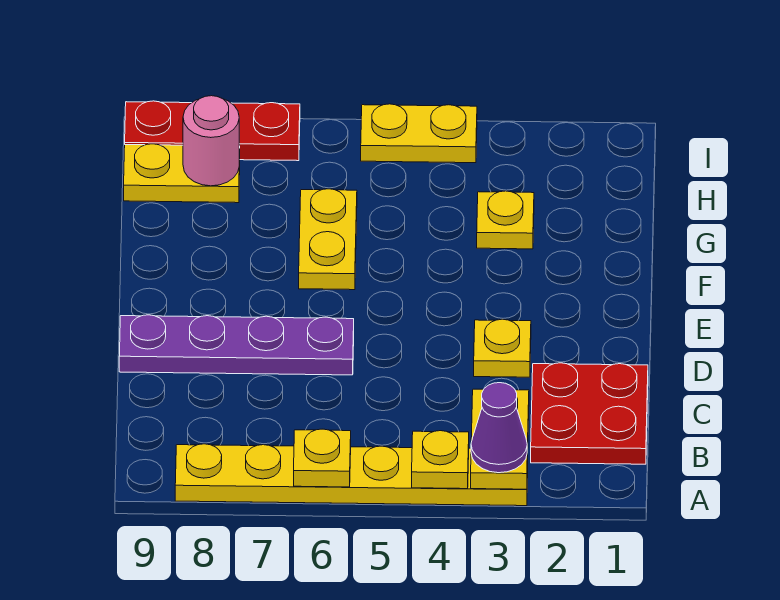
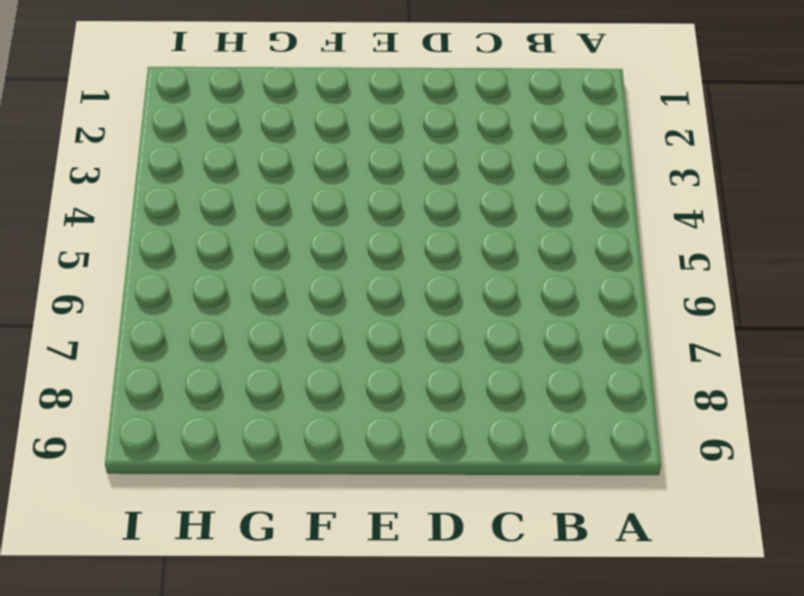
none -> yellow 1x6 plate [175,444,528,506]
none -> red 2x2 plate [531,363,648,464]
none -> yellow 1x1 plate [474,319,531,377]

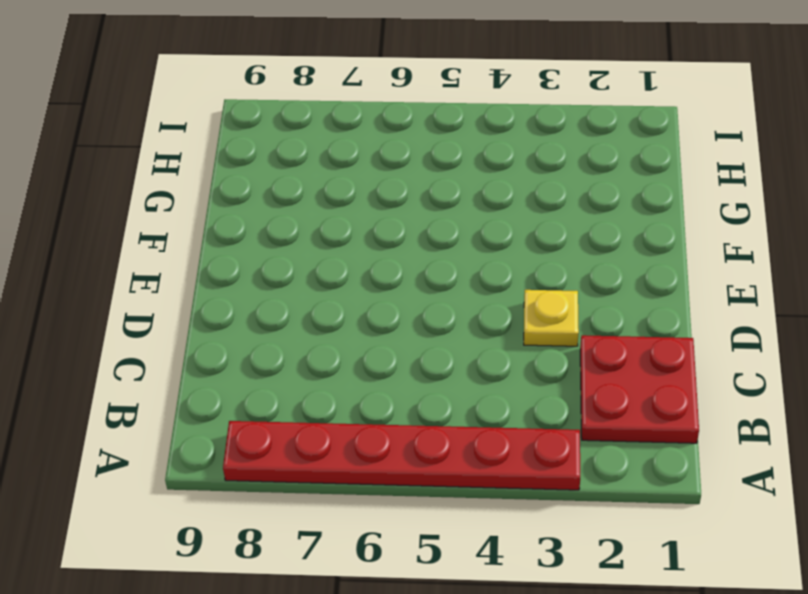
red 1x6 plate [223,421,580,490] -> yellow 1x6 plate [175,444,528,506]
none -> purple 1x4 plate [119,315,354,375]
none -> yellow 1x2 plate [299,189,357,290]
none -> yellow 1x1 plate [477,191,534,249]

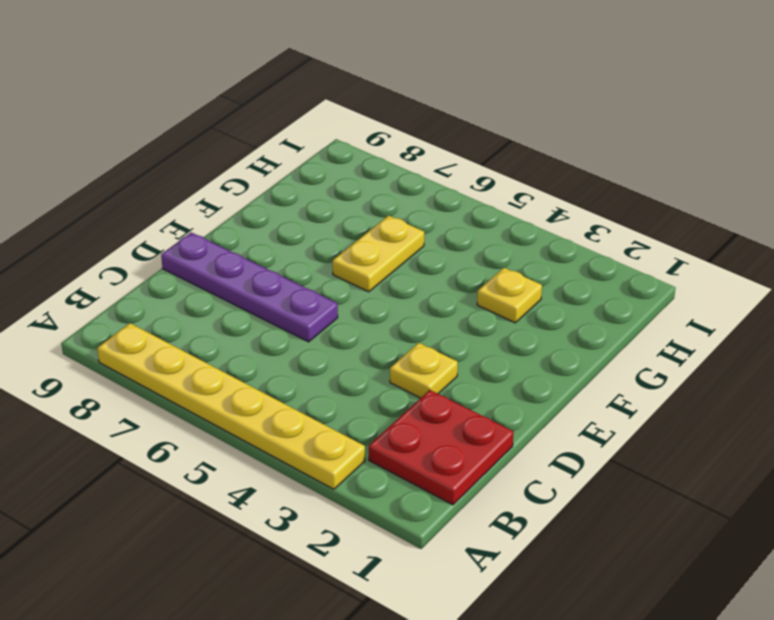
none -> yellow 1x2 plate [124,144,240,203]
none -> yellow 1x2 plate [361,104,477,163]
none -> red 1x3 plate [125,101,300,161]

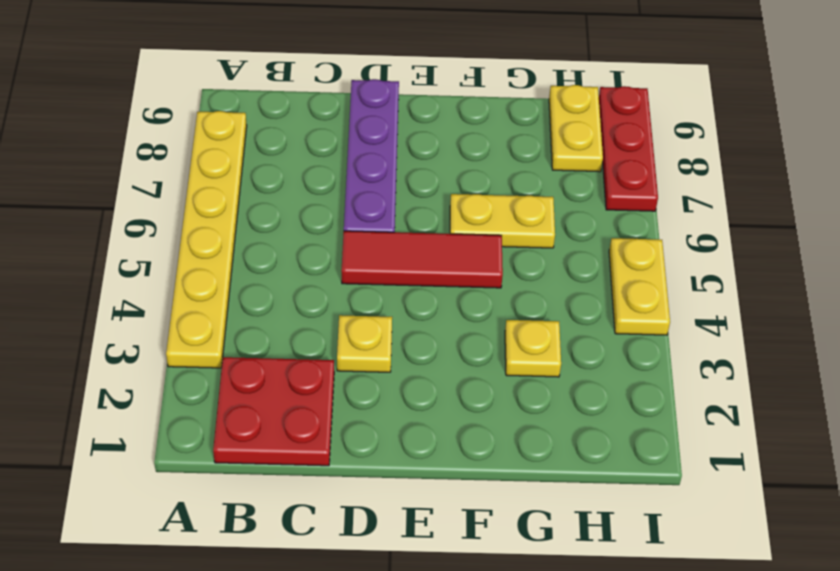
red 1x3 tile [341,231,503,288] -> none
none -> yellow 1x2 plate [471,389,529,489]
none -> yellow 1x1 plate [412,431,469,489]
none -> yellow 1x1 plate [294,429,351,487]

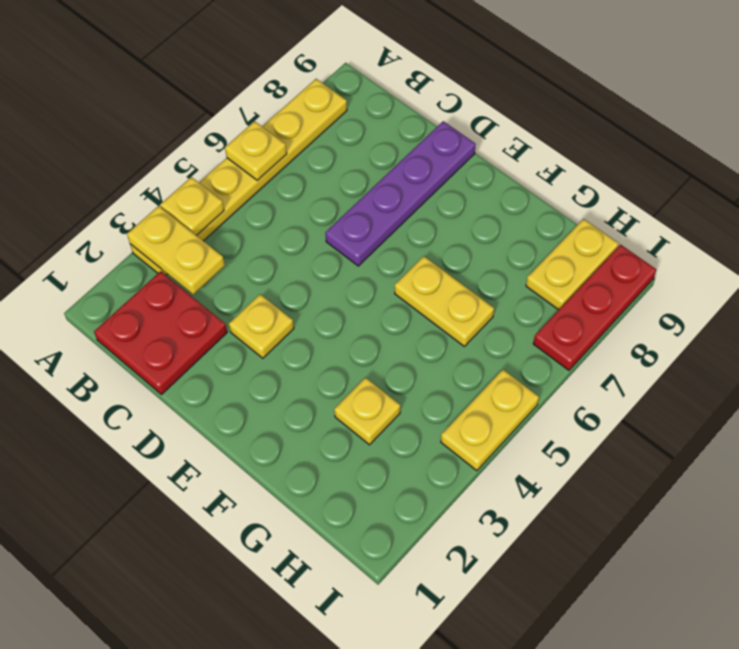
none -> pink 1x1 round brick [183,96,240,186]
none -> purple 1x1 cone [471,383,527,473]

